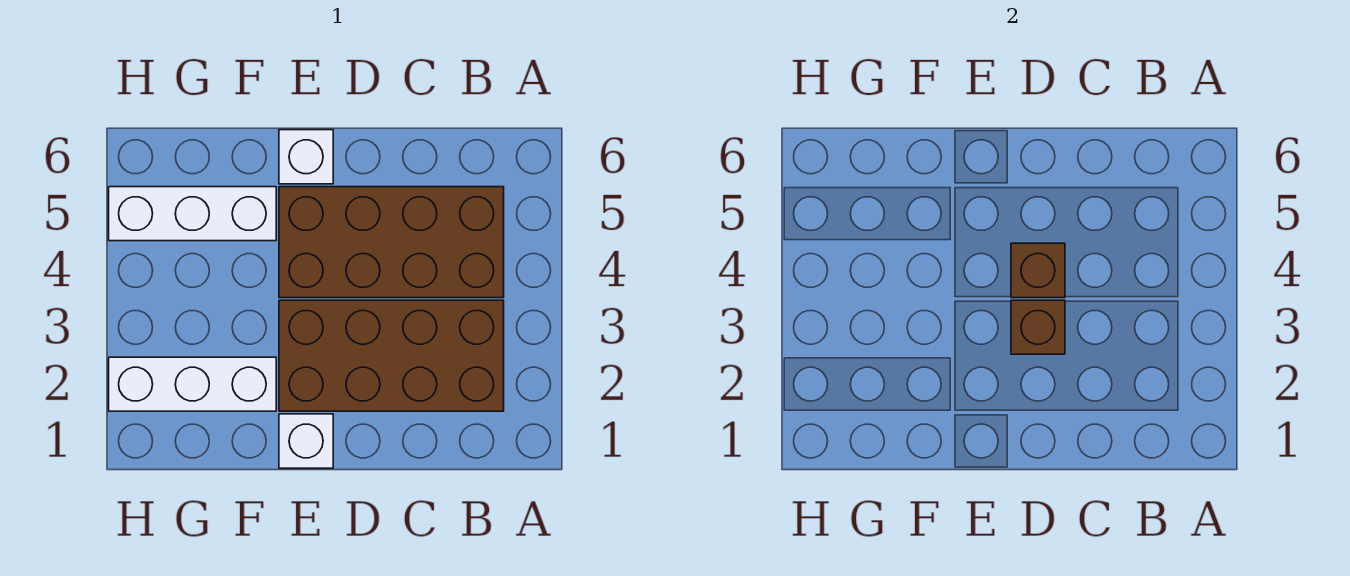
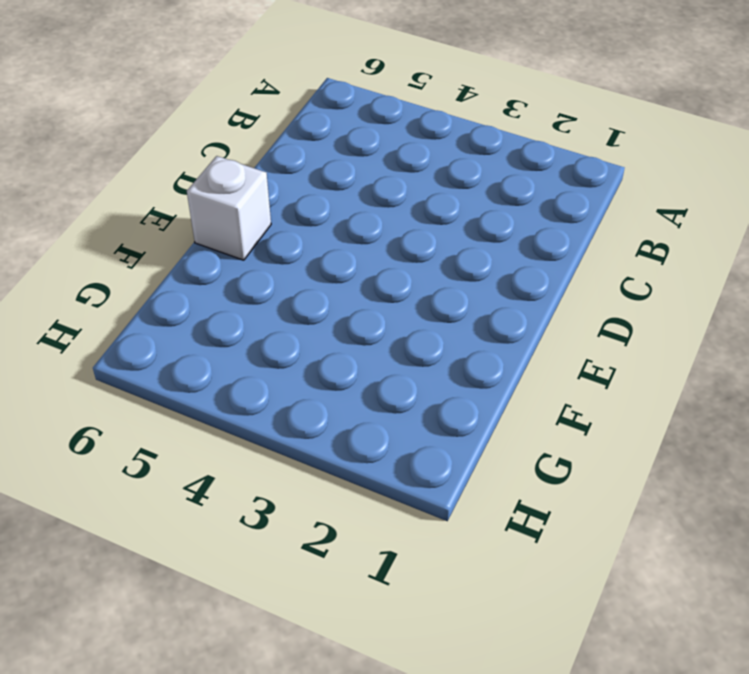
none -> brown 2x4 brick [279,300,504,411]
none -> brown 2x4 brick [279,187,504,298]

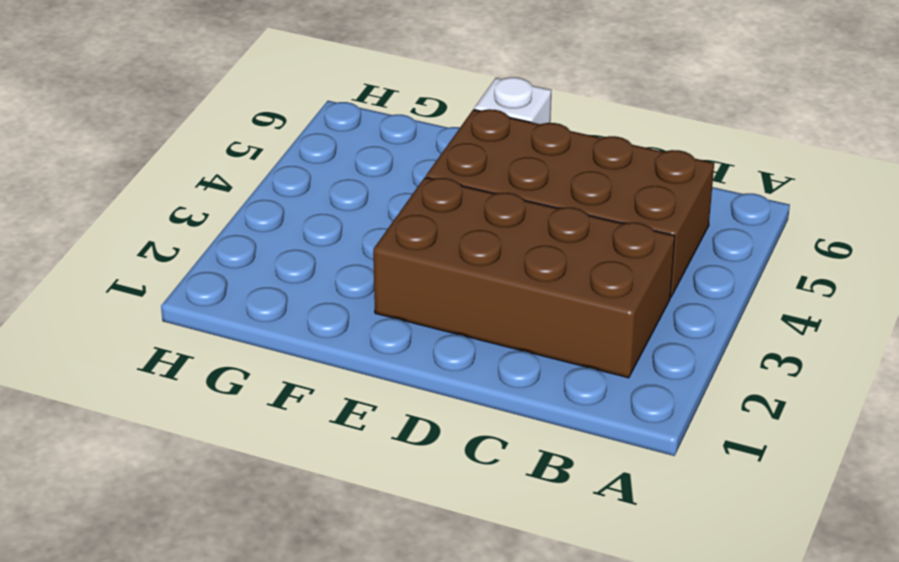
none -> white 1x1 brick [279,414,333,468]
none -> white 1x3 brick [109,357,276,411]

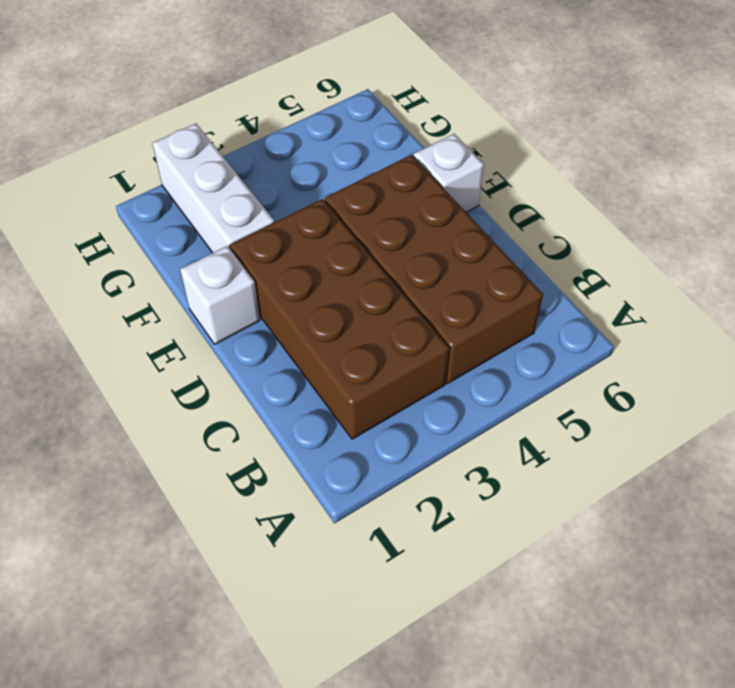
none -> white 1x3 brick [109,187,276,241]
none -> brown 1x1 brick [1011,300,1065,354]

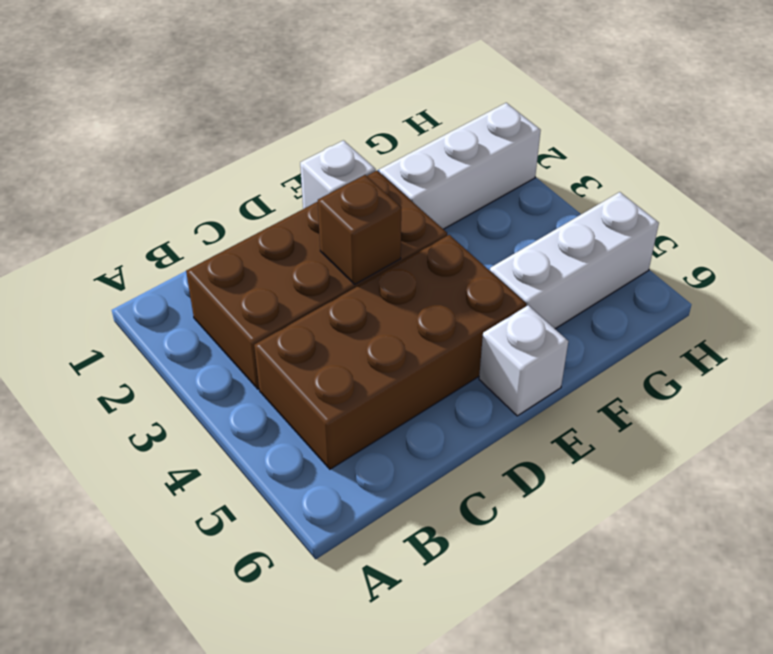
none -> brown 1x1 brick [1011,243,1065,298]

